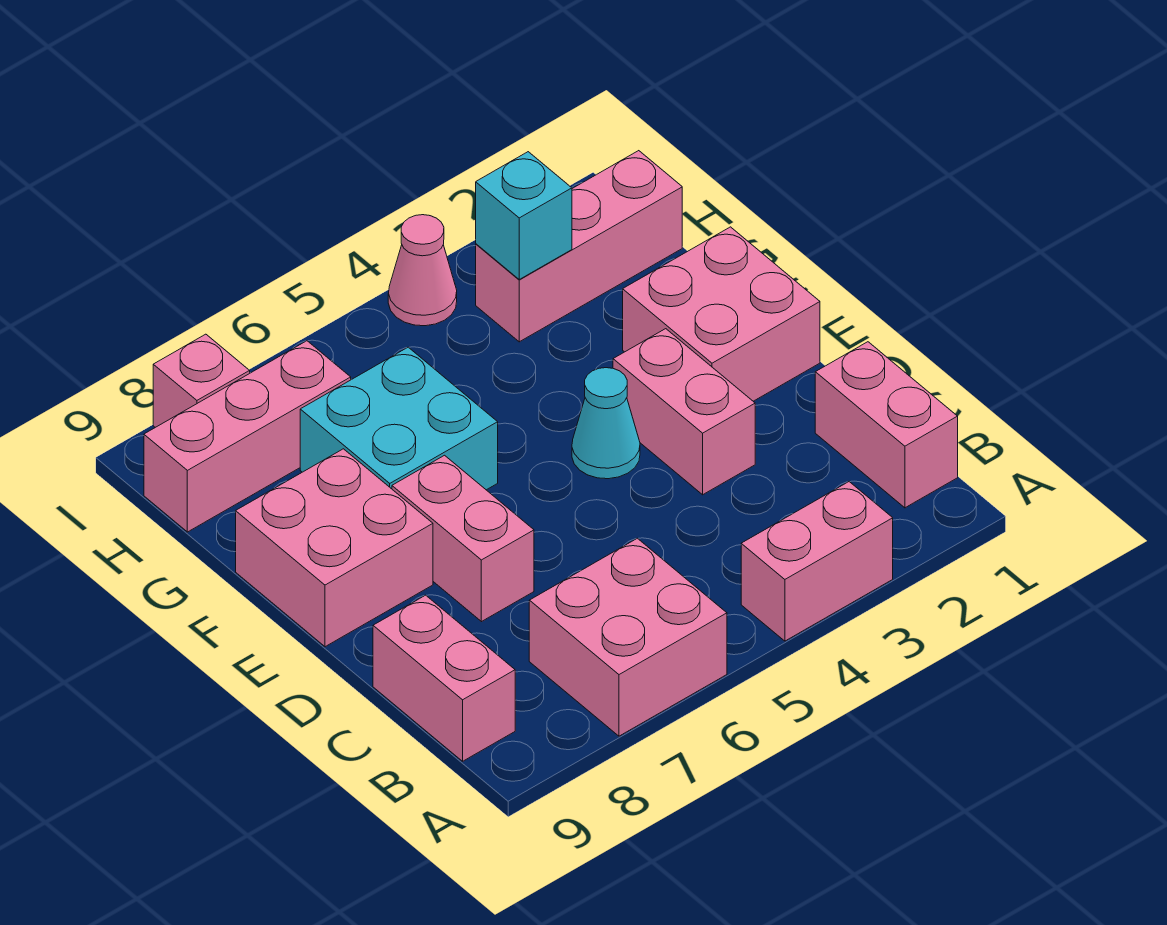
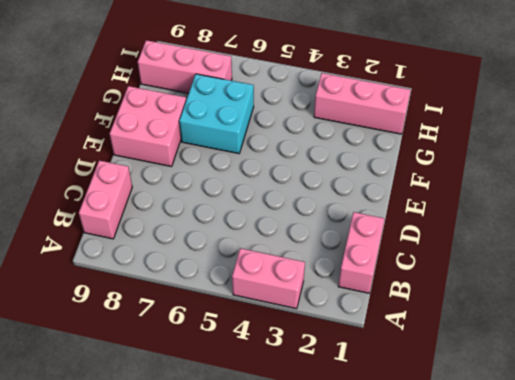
none -> pink 2x2 brick [529,538,727,736]
none -> pink 1x2 brick [613,329,755,495]
none -> pink 1x2 brick [392,455,534,622]

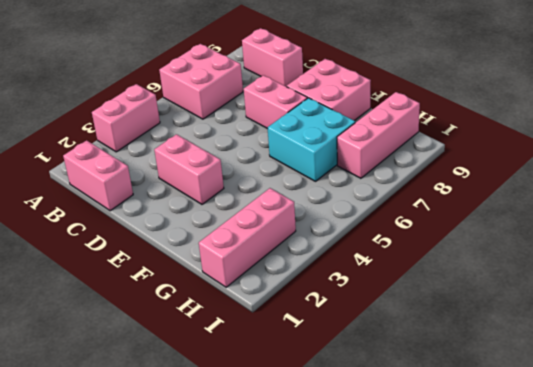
none -> pink 2x2 brick [623,227,820,401]
none -> cyan 1x1 cone [572,368,640,479]
none -> pink 1x1 cone [388,215,457,326]

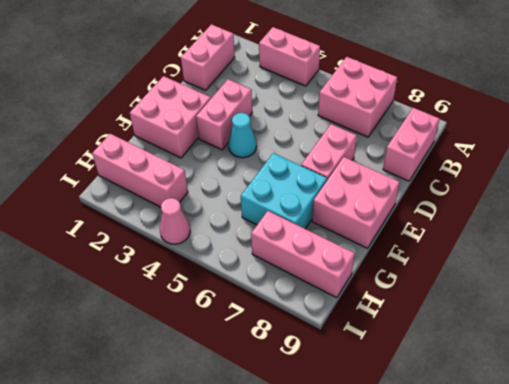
none -> pink 1x1 brick [153,334,250,427]
none -> cyan 1x1 brick [476,152,572,279]

